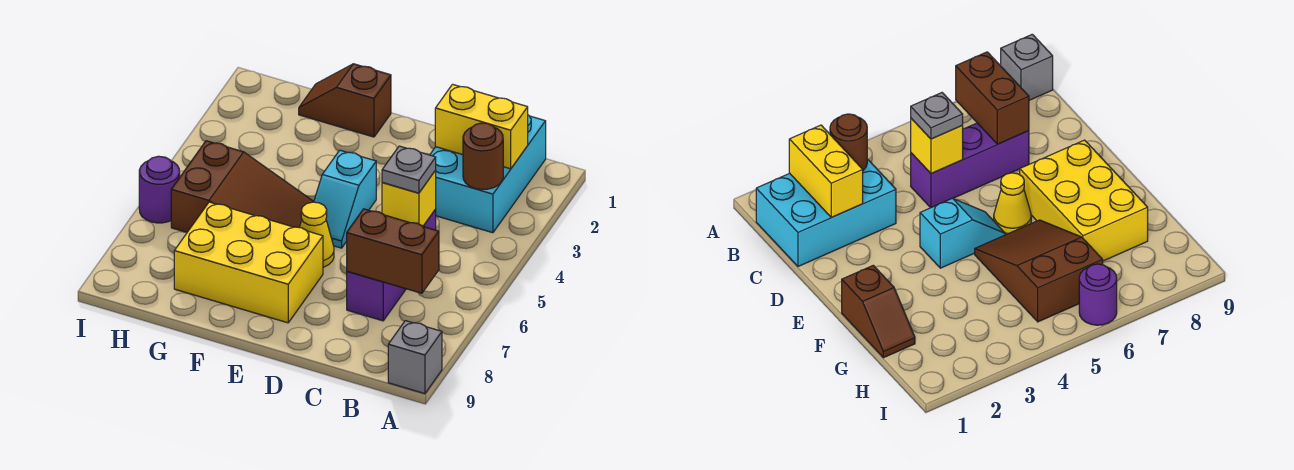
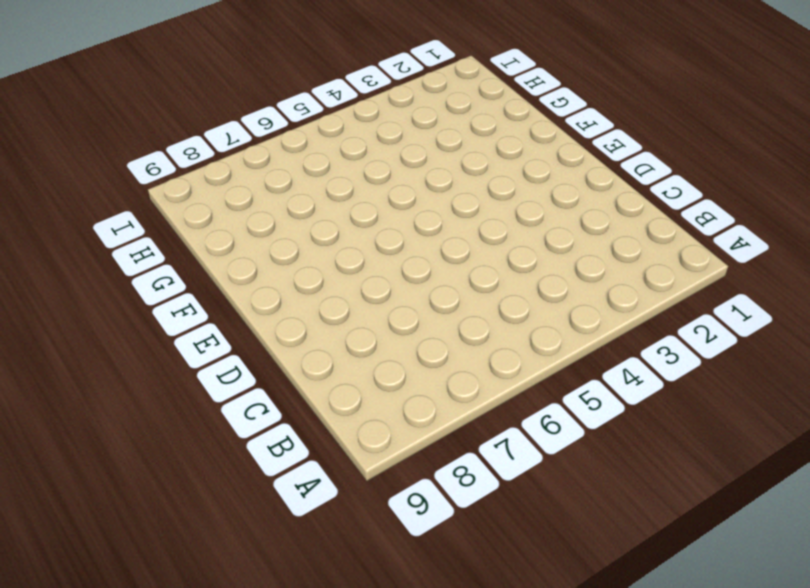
none -> grey 1x1 brick [388,321,442,394]
none -> cyan 2x3 brick [430,115,546,233]
none -> purple 1x3 brick [347,209,436,321]

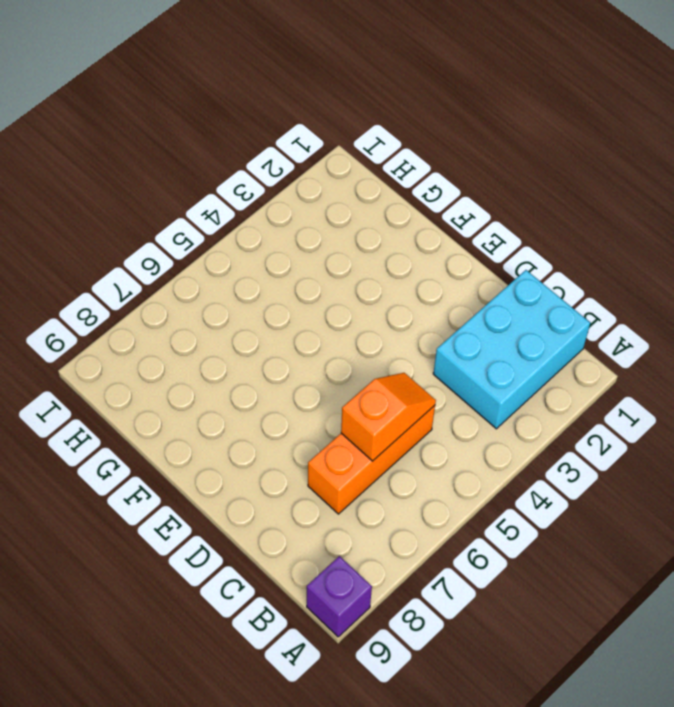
purple 1x1 brick [307,556,372,637] -> grey 1x1 brick [388,321,442,394]
orange 1x3 brick [308,405,435,514] -> purple 1x3 brick [347,209,436,321]
orange 1x2 slope [341,373,436,461] -> yellow 1x1 brick [382,170,436,226]
none -> cyan 1x2 slope [314,150,376,248]
none -> yellow 1x1 cone [300,202,334,267]
none -> yellow 2x3 brick [174,202,323,323]

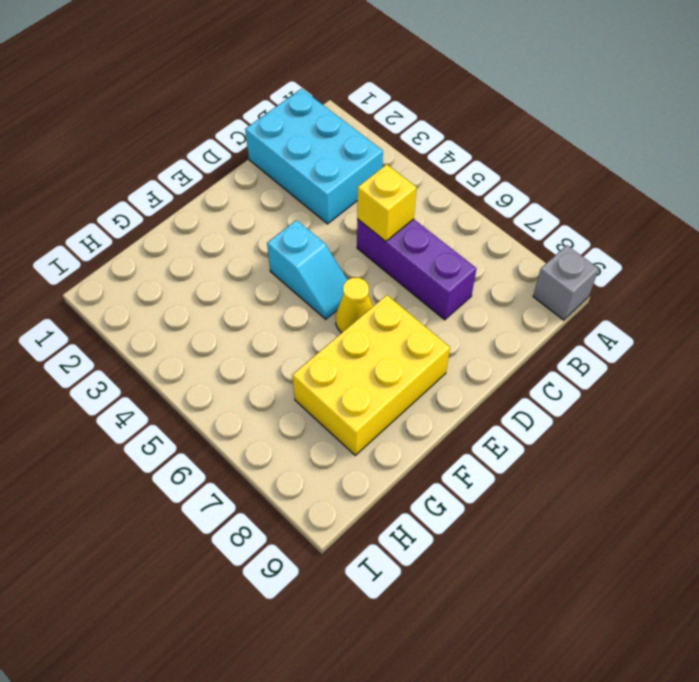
none -> brown 1x2 slope [299,64,391,137]
none -> brown 2x3 slope [171,141,314,232]
none -> purple 1x1 round brick [139,156,180,223]

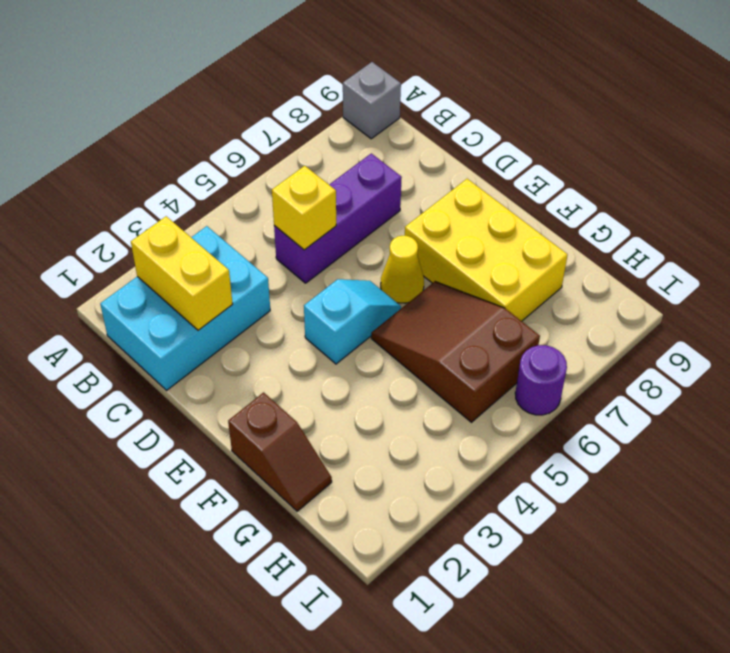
none -> brown 1x1 round brick [463,123,503,189]
none -> brown 1x2 brick [347,209,439,293]
none -> grey 1x1 plate [382,146,436,193]

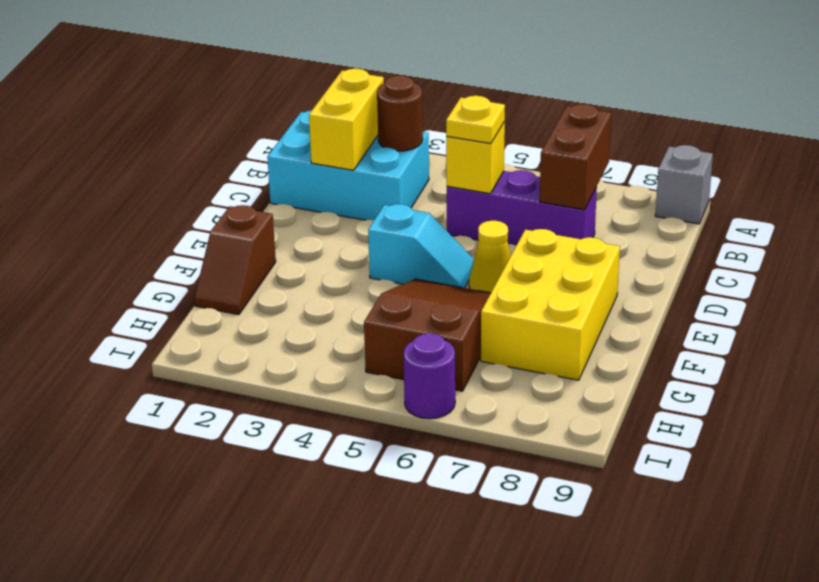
yellow 1x1 plate [446,96,505,144] -> grey 1x1 plate [382,146,436,193]

